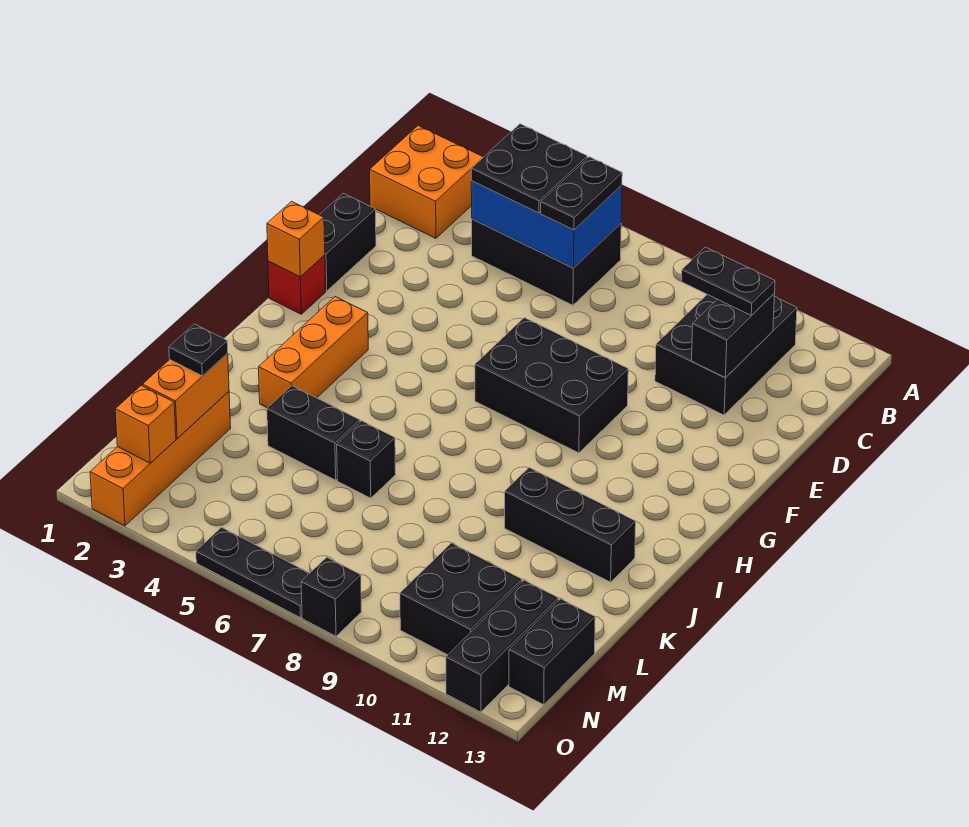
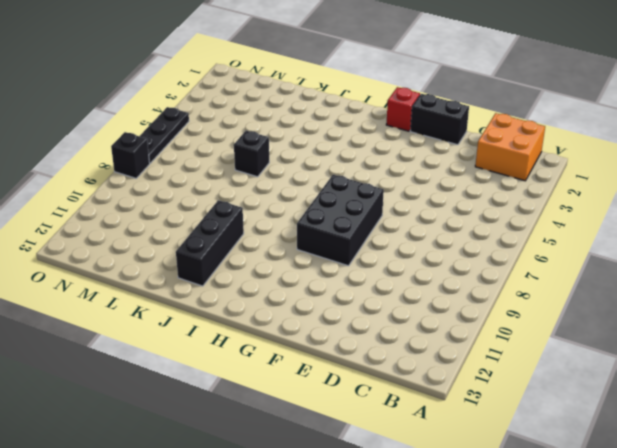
none -> black 2x3 brick [472,219,621,305]
none -> black 2x3 brick [655,295,797,415]
none -> orange 1x3 brick [259,297,368,408]

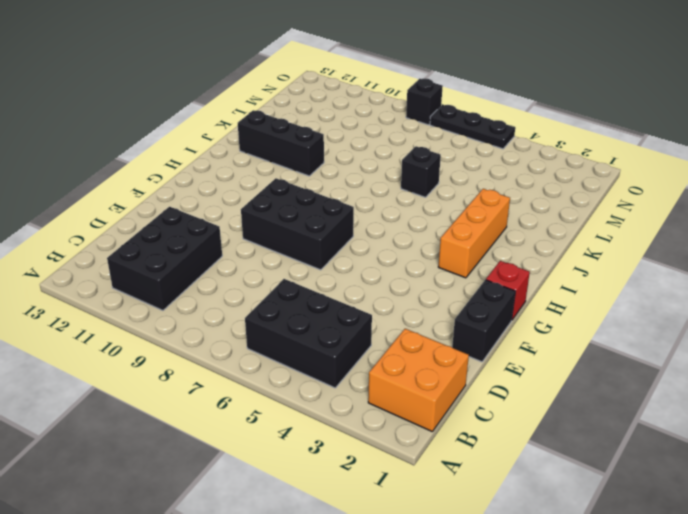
none -> black 1x2 brick [267,386,360,480]
none -> orange 1x4 brick [90,392,231,526]
none -> black 2x2 brick [400,543,522,655]

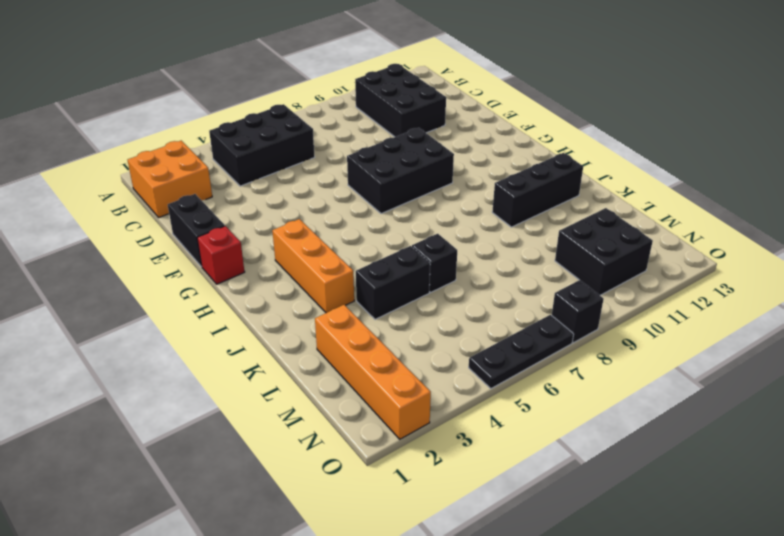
none -> black 1x3 brick [446,580,559,712]
none -> black 1x2 brick [509,599,595,705]
none -> blue 2x3 brick [471,181,622,268]

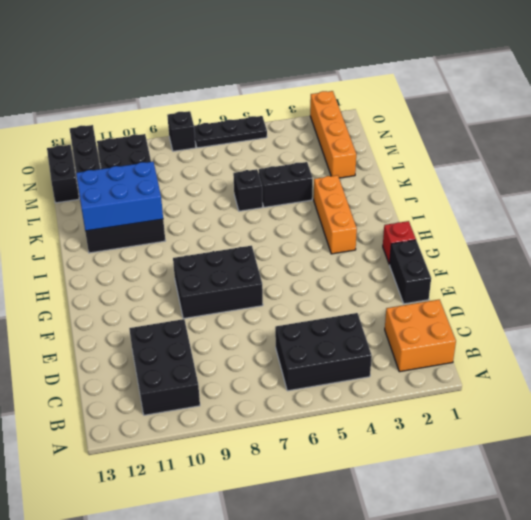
blue 2x3 brick [76,162,163,231] -> blue 2x3 brick moved to [471,181,622,268]
none -> black 1x2 brick [691,294,774,378]
none -> orange 1x1 brick [267,201,325,277]
none -> orange 1x2 brick [142,353,229,438]

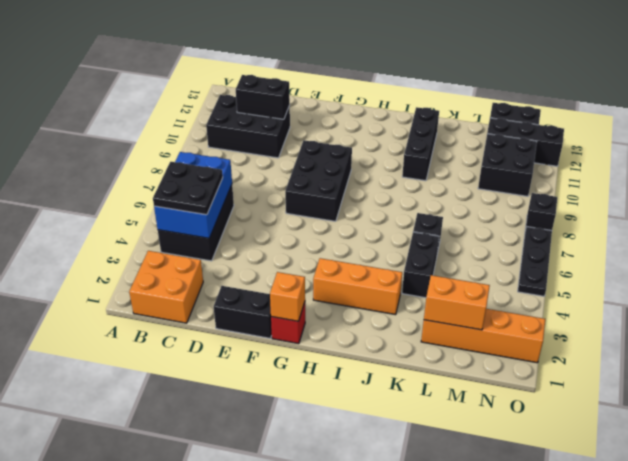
none -> orange 1x1 brick [115,385,176,463]
none -> black 1x2 plate [541,157,622,230]
none -> black 1x2 plate [682,247,775,316]

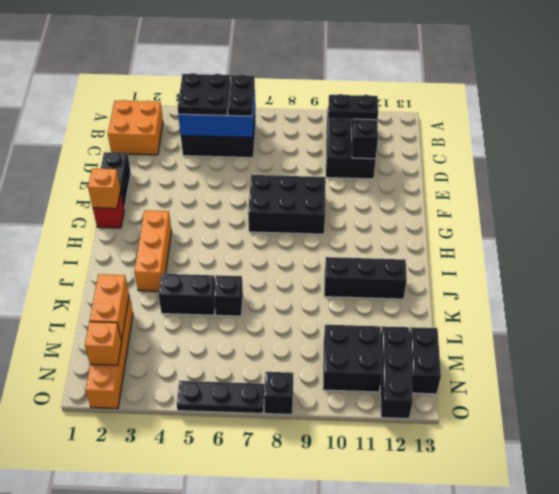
none -> black 1x1 plate [169,324,228,376]

